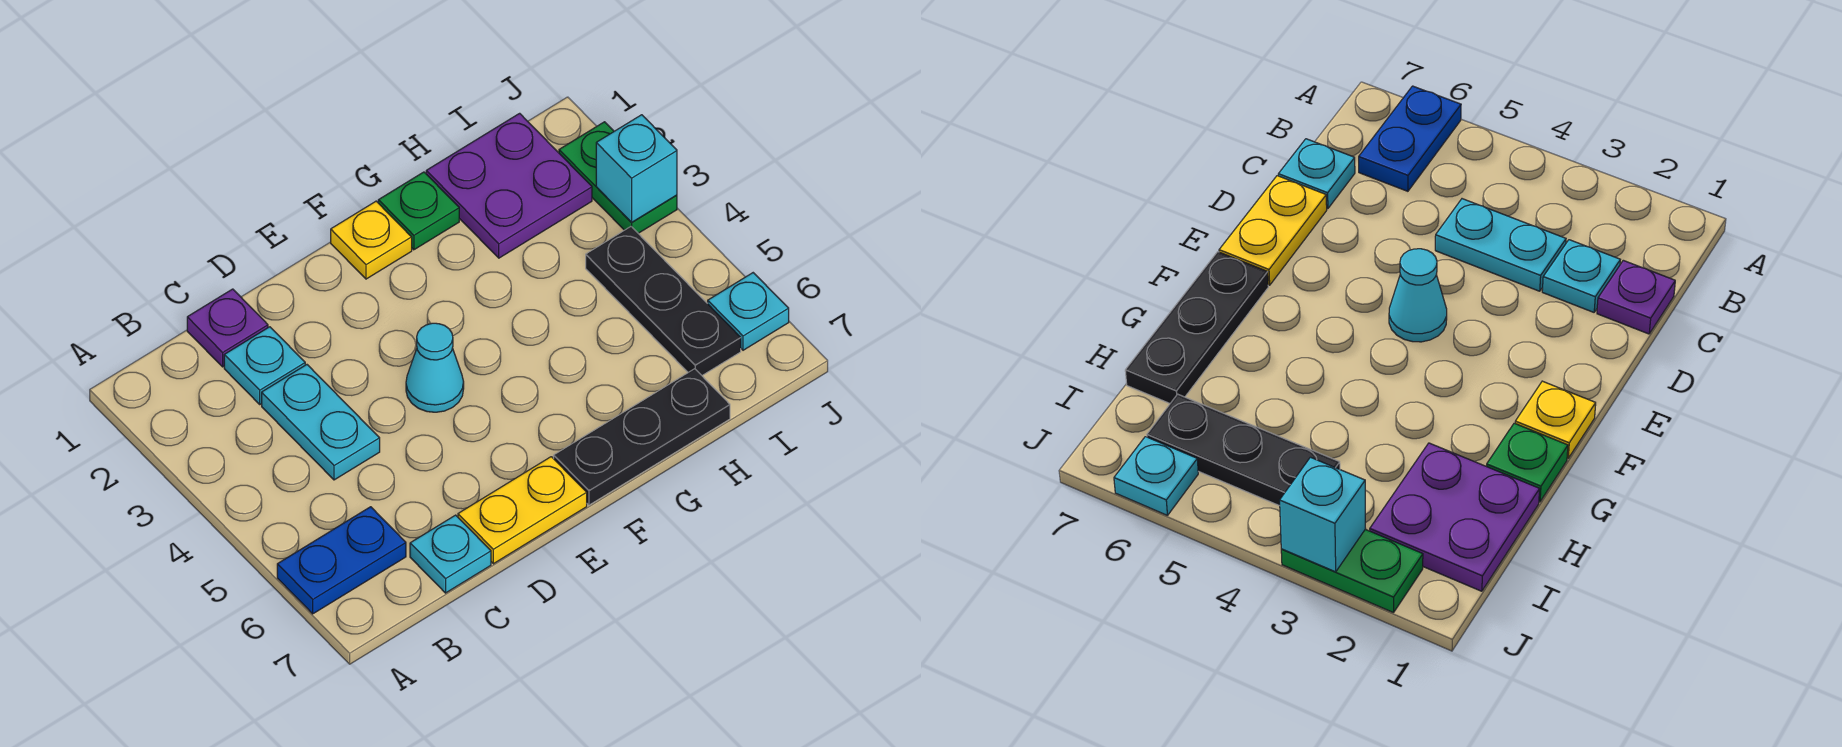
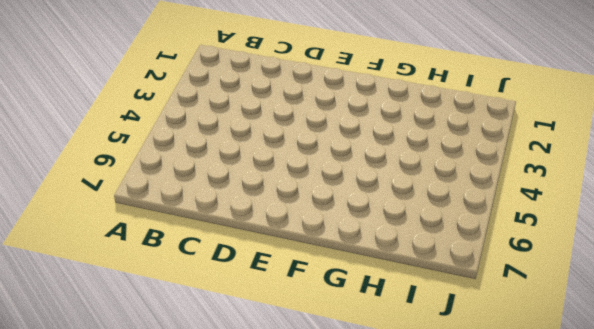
none -> blue 1x2 plate [277,507,406,614]
none -> purple 1x1 plate [187,289,268,367]
none -> cyan 1x1 plate [224,327,305,404]

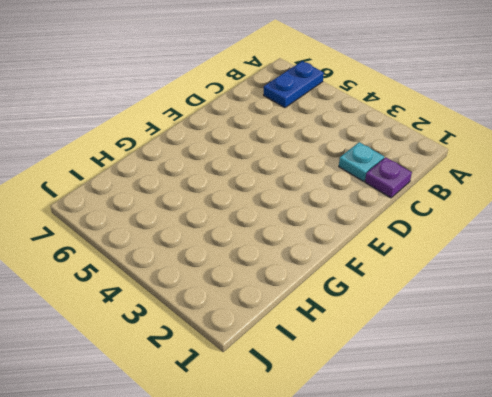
none -> cyan 1x2 plate [262,365,380,480]
none -> cyan 1x1 plate [410,515,491,593]
none -> yellow 1x2 plate [458,457,587,564]

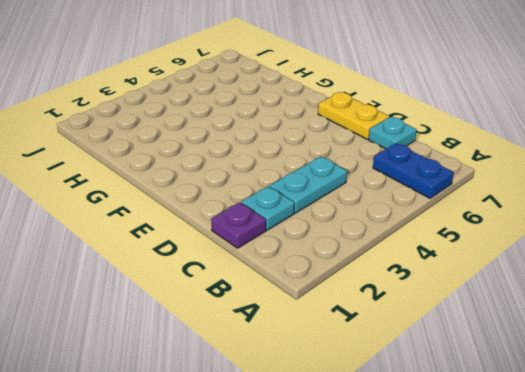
none -> cyan 1x1 cone [406,323,464,412]
none -> yellow 1x1 plate [331,201,412,279]
none -> black 1x3 plate [554,369,730,505]

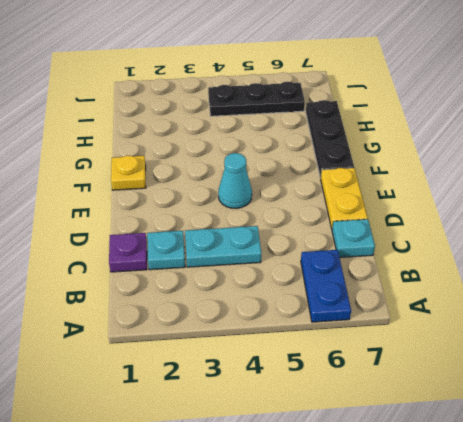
none -> green 1x1 plate [378,172,459,250]
none -> purple 2x2 plate [426,113,592,258]
none -> green 1x2 plate [559,122,677,233]

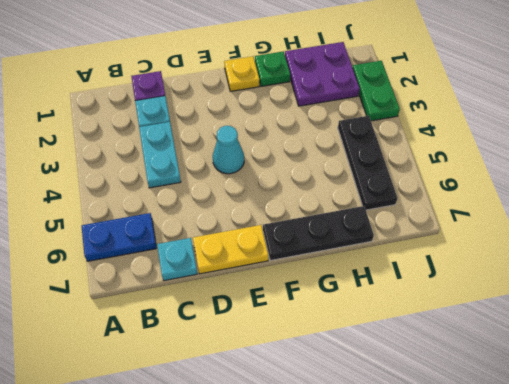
none -> cyan 1x1 plate [708,273,789,350]
none -> cyan 1x1 brick [596,115,677,222]

